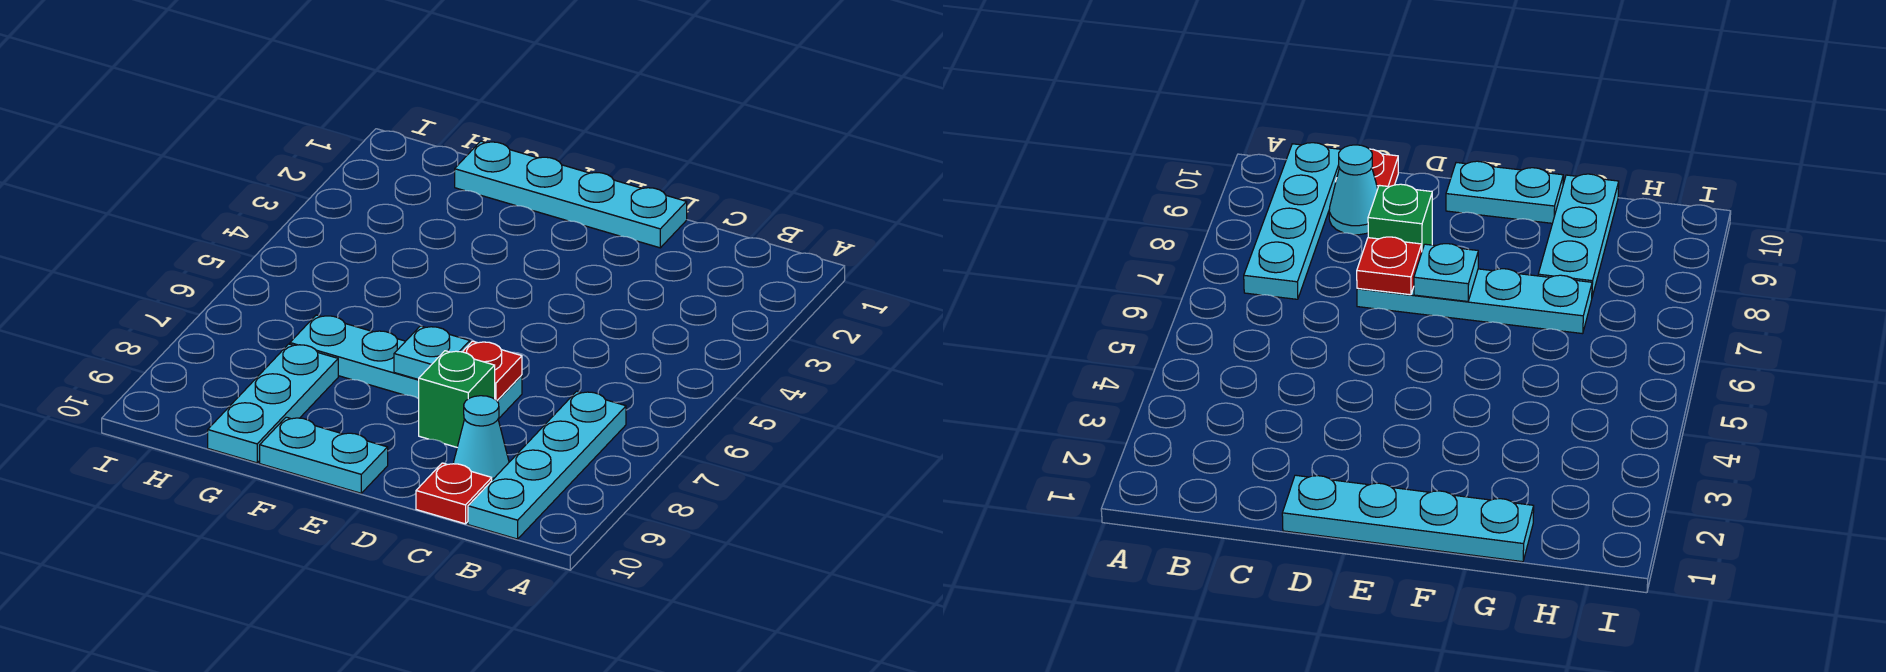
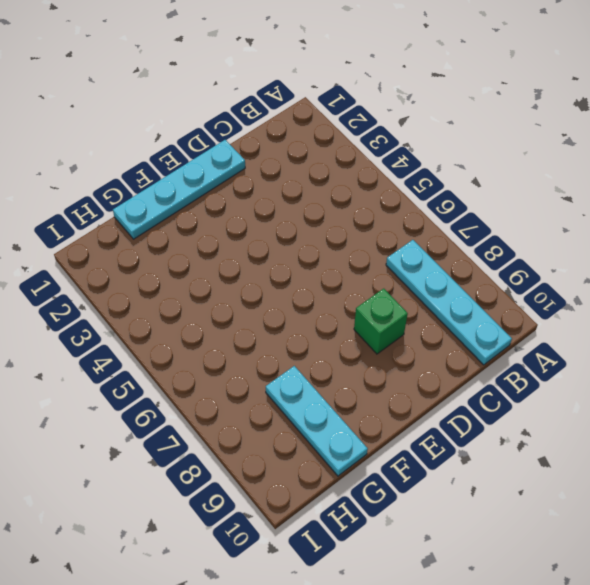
none -> cyan 1x1 cone [454,396,509,480]
none -> red 1x1 plate [416,463,492,524]

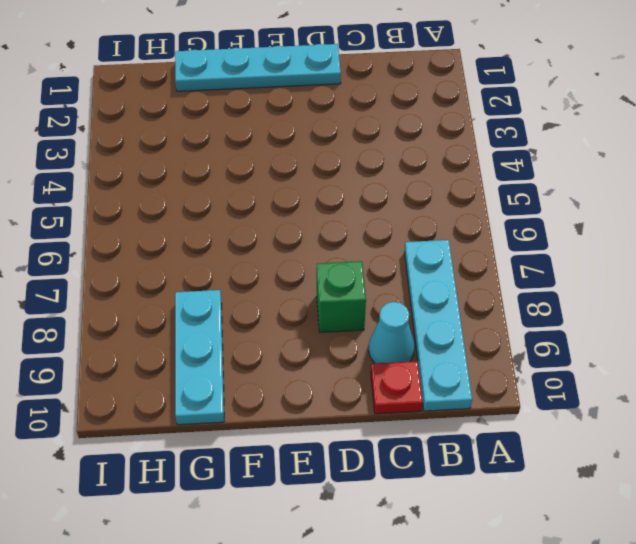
none -> cyan 1x4 plate [290,315,522,419]
none -> cyan 1x2 plate [260,417,388,493]

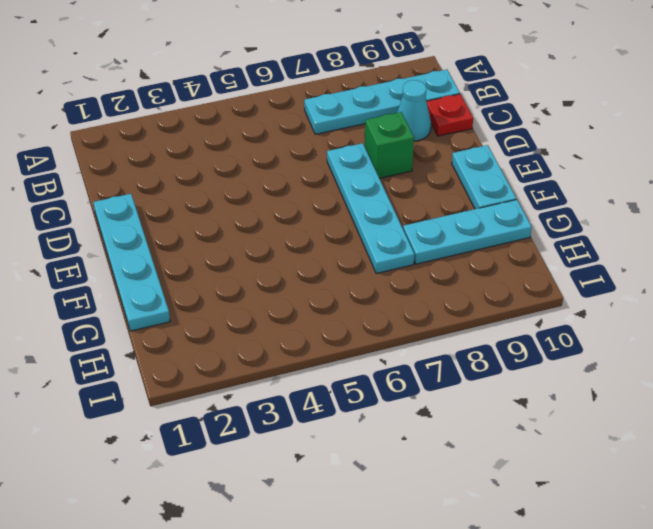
none -> red 1x1 plate [463,341,522,401]
none -> cyan 1x1 plate [394,326,470,380]

